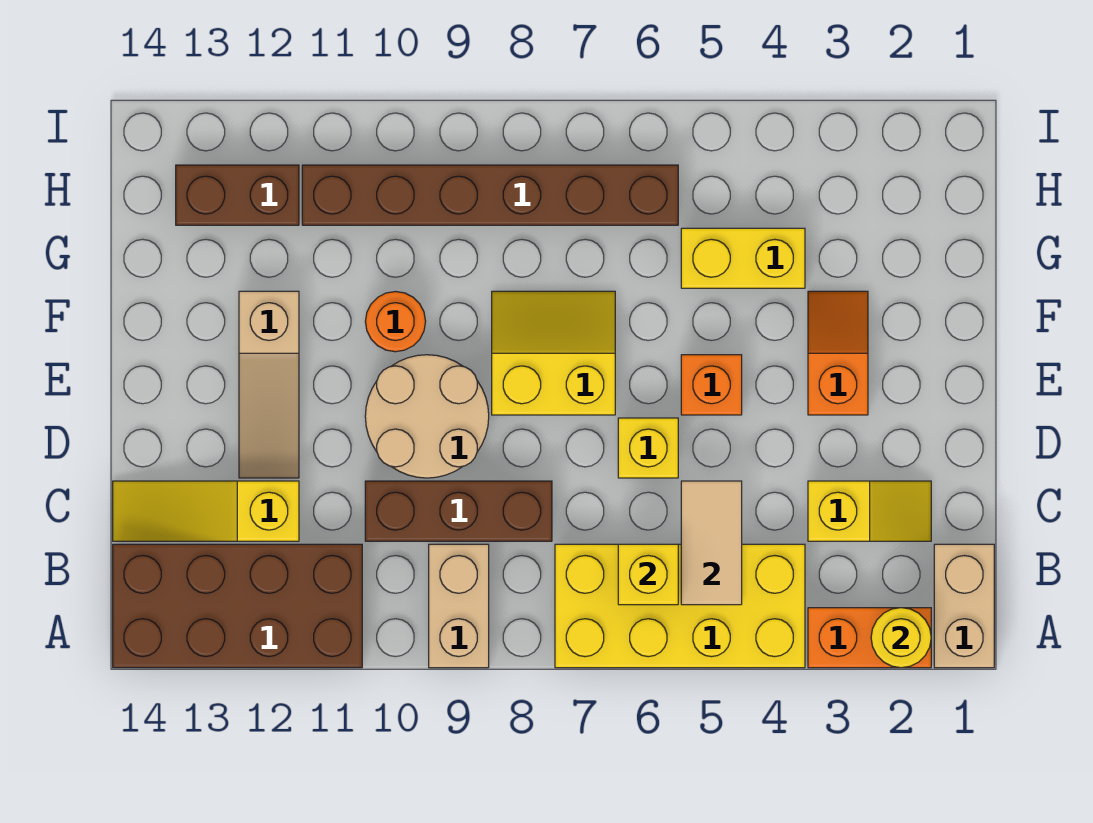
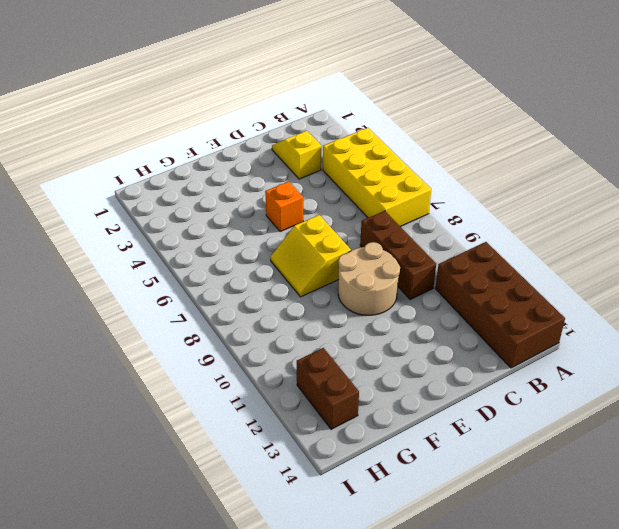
none -> tan 1x2 brick [934,544,994,668]
none -> orange 1x2 brick [808,608,931,668]
none -> tan 1x2 brick [429,544,489,668]

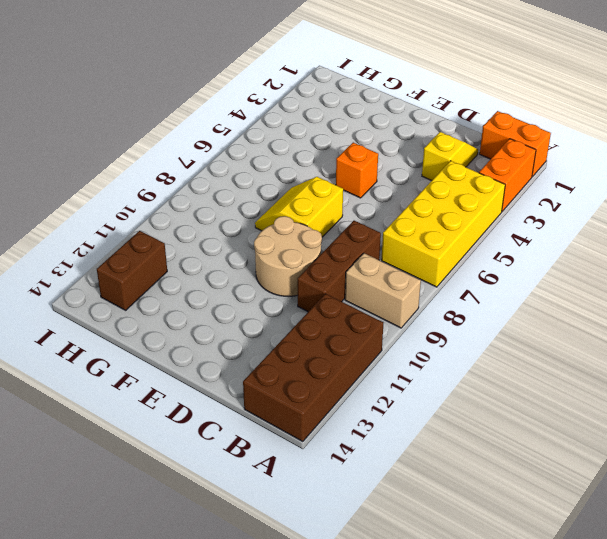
orange 1x2 brick [480,111,551,177] -> tan 1x2 brick [934,544,994,668]
none -> yellow 1x3 slope [113,481,299,541]
none -> yellow 1x1 brick [618,418,678,478]
none -> tan 1x3 slope [239,291,299,478]

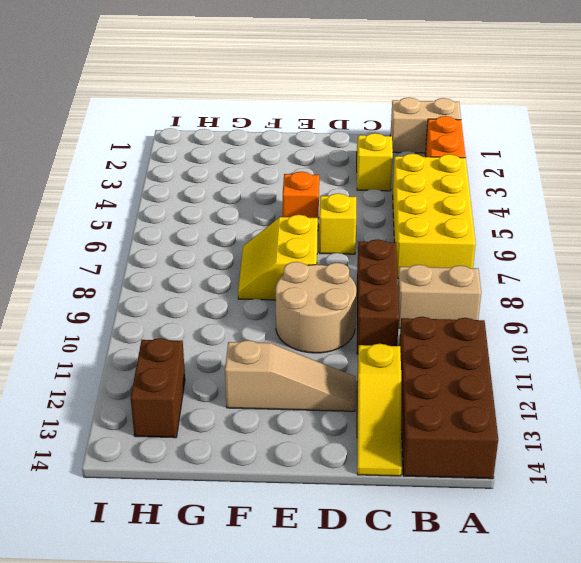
none -> orange 1x2 slope [808,291,868,415]
none -> orange 1x1 round brick [365,292,426,352]
none -> yellow 1x2 brick [681,228,805,288]

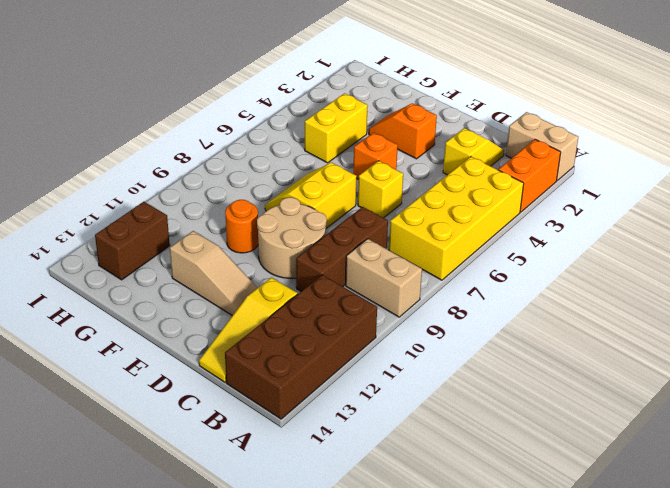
none -> brown 1x6 brick [302,165,678,225]
none -> yellow 1x1 round brick [871,608,931,668]
none -> tan 1x2 tile [681,481,742,605]

